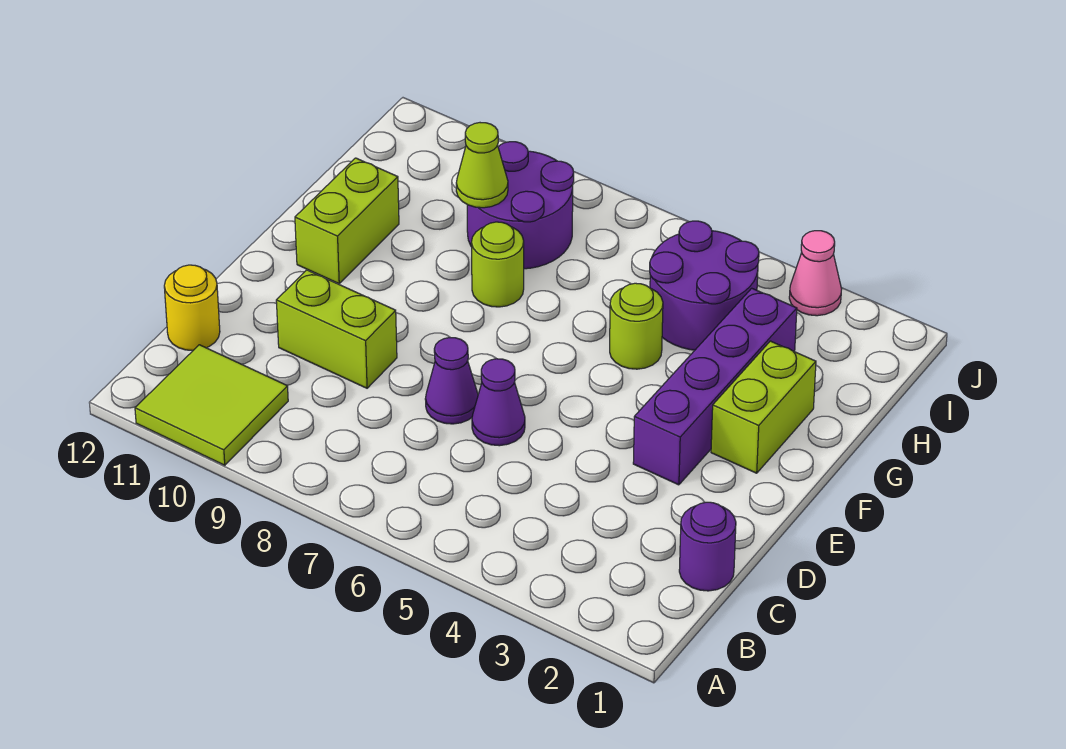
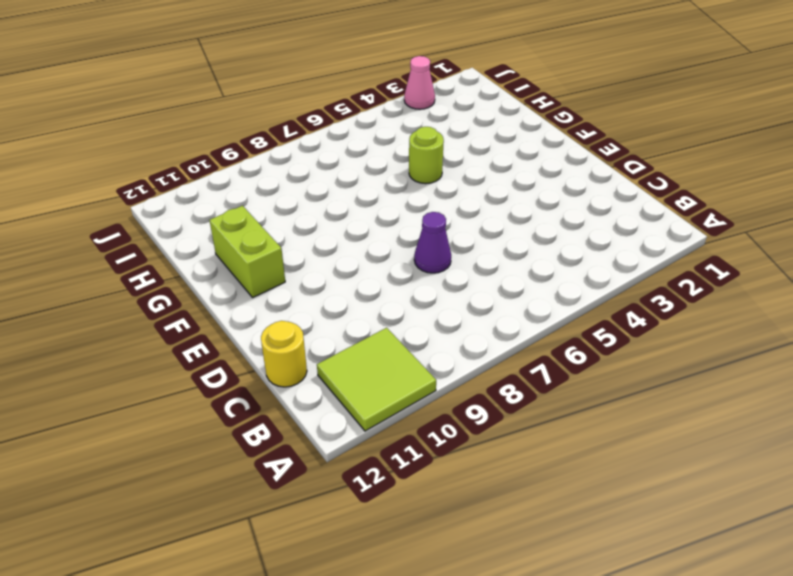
none -> purple 1x1 round brick [679,502,736,591]
none -> purple 1x1 cone [472,359,525,446]
none -> lime 1x2 brick [276,270,397,388]

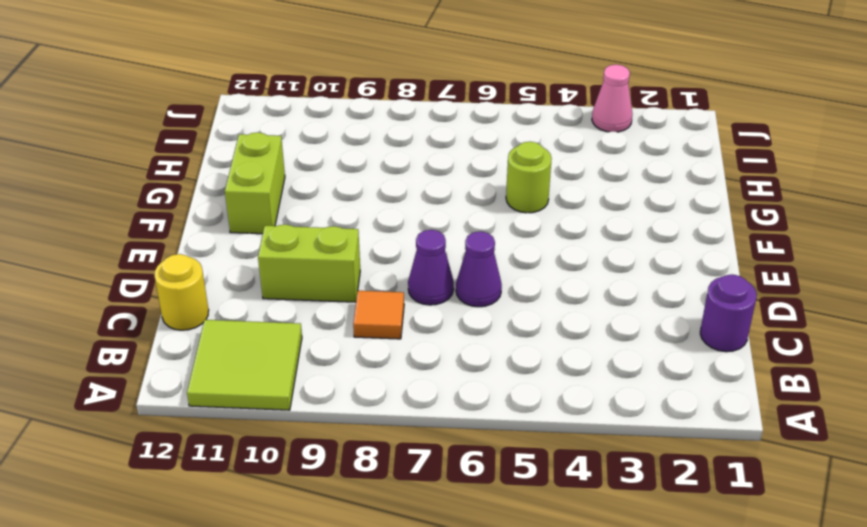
orange 1x1 tile [353,291,404,339] -> none
none -> purple 1x4 brick [633,288,797,485]
none -> lime 1x2 brick [711,341,816,473]
none -> lime 1x1 round brick [471,222,524,307]

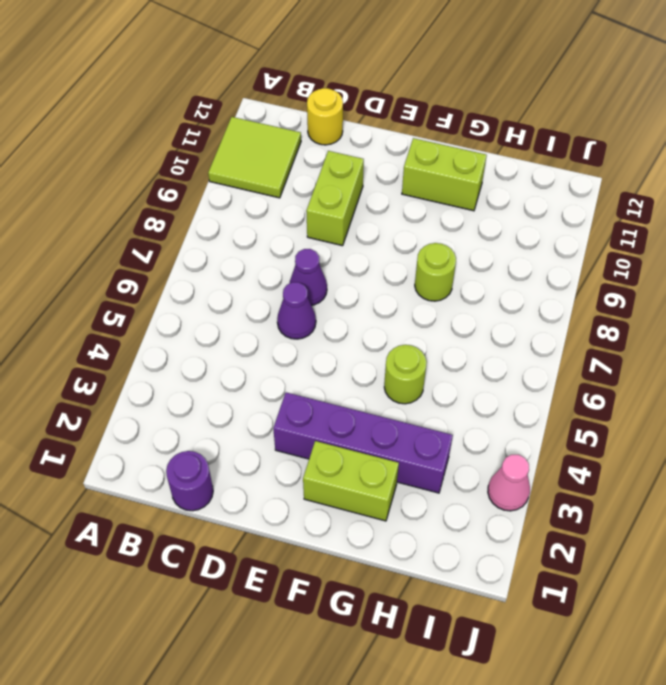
none -> purple 2x2 round brick [650,221,759,350]
none -> purple 2x2 round brick [467,142,574,269]
none -> lime 1x1 cone [456,123,508,208]

